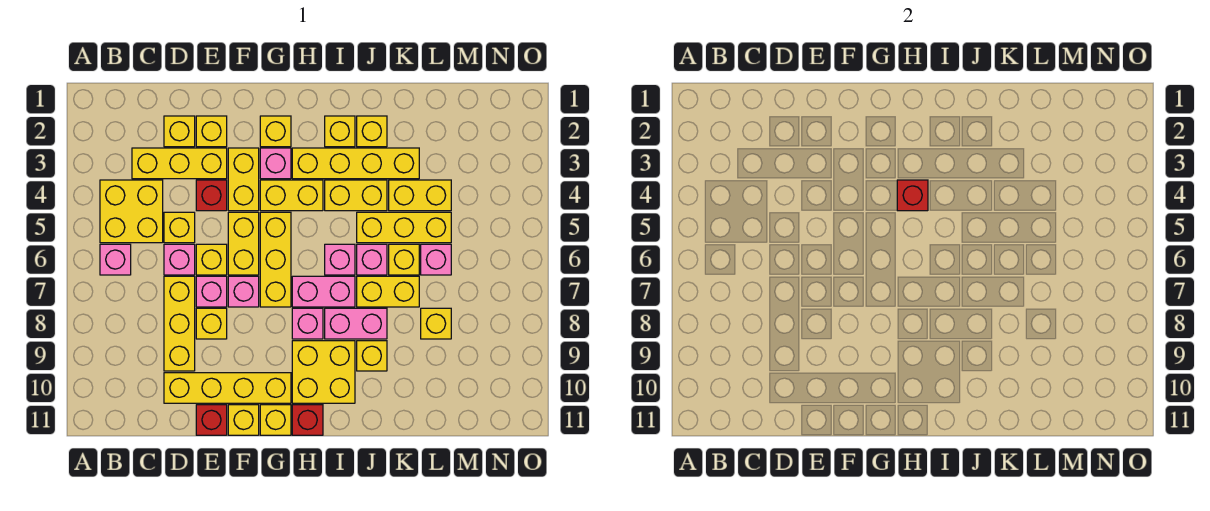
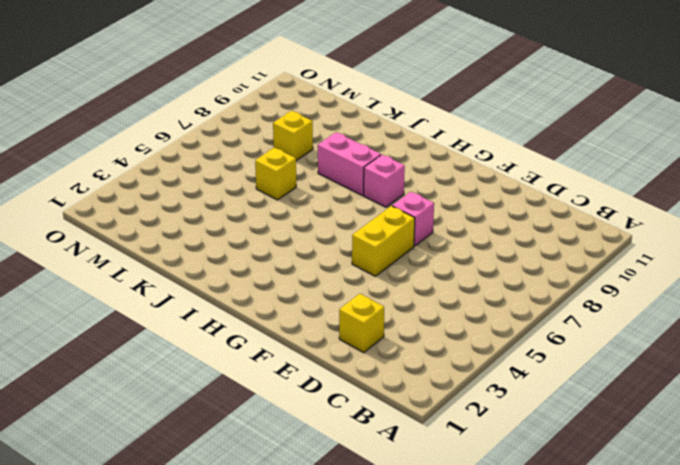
none -> yellow 2x2 brick [100,180,163,243]
none -> pink 1x1 brick [100,244,131,275]
none -> yellow 1x3 brick [132,148,227,179]
none -> yellow 1x1 brick [164,212,195,243]

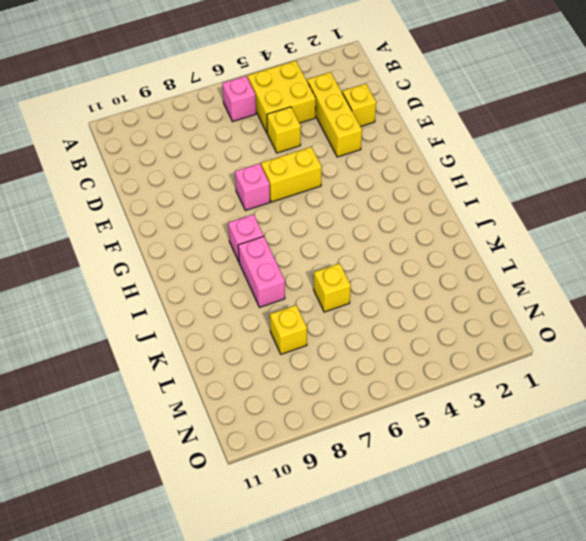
none -> pink 1x1 brick [164,244,195,275]
none -> yellow 1x3 brick [164,276,195,371]
none -> yellow 1x4 brick [164,373,291,403]
none -> yellow 1x1 brick [196,116,227,147]

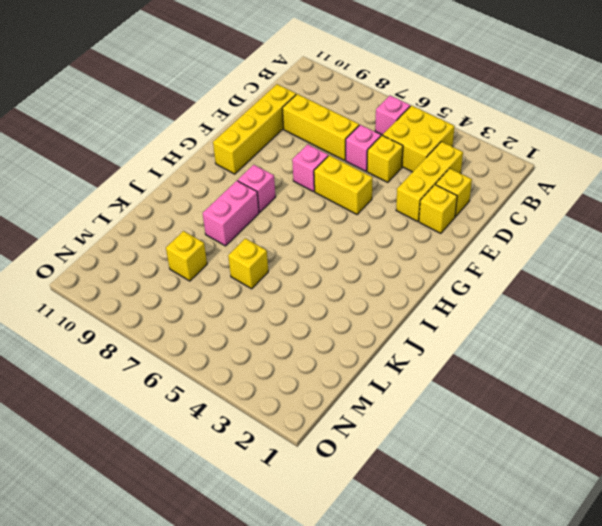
none -> red 1x1 brick [196,180,227,211]
none -> yellow 1x1 brick [196,244,227,275]
none -> pink 1x1 brick [196,276,227,307]
none -> yellow 1x1 brick [196,308,227,339]

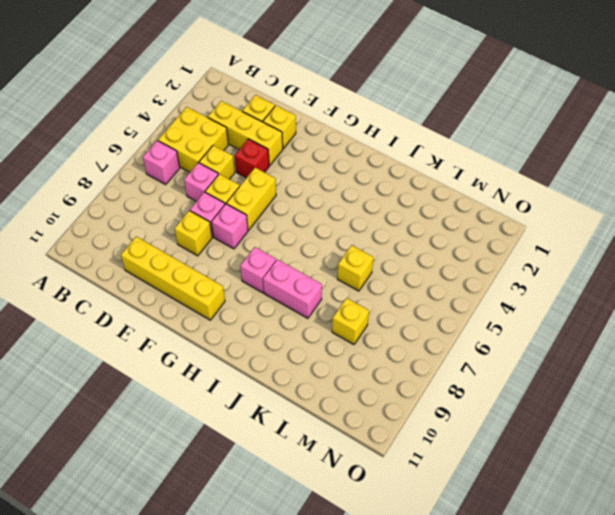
none -> yellow 1x3 brick [164,276,195,371]
none -> red 1x1 brick [196,405,227,435]
none -> yellow 1x2 brick [228,148,259,211]
none -> yellow 1x1 brick [228,405,259,435]

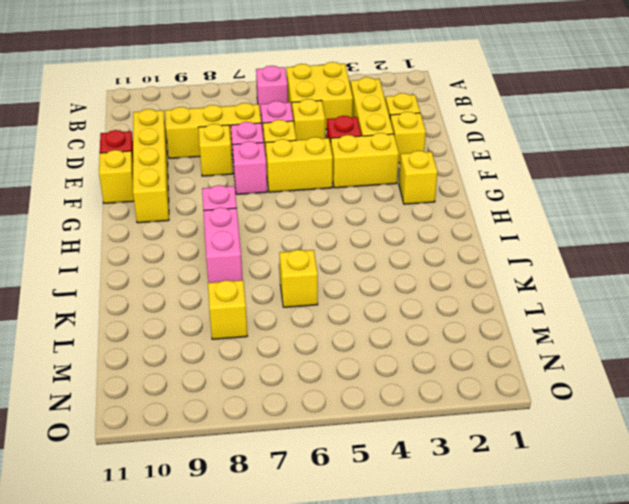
none -> pink 1x1 brick [260,148,291,179]
none -> yellow 1x2 brick [260,180,323,211]
none -> yellow 1x3 brick [260,212,291,307]
none -> yellow 1x1 brick [260,405,291,435]

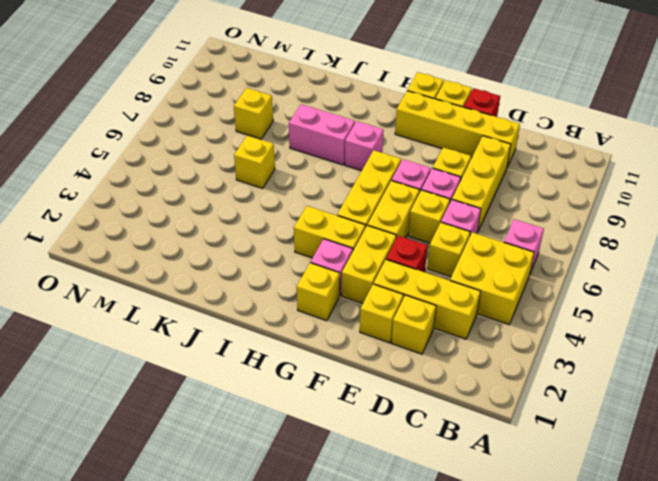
none -> yellow 1x4 brick [292,148,419,179]
none -> pink 1x2 brick [292,276,355,307]
none -> yellow 2x2 brick [292,341,355,403]
none -> red 1x1 brick [292,405,323,435]

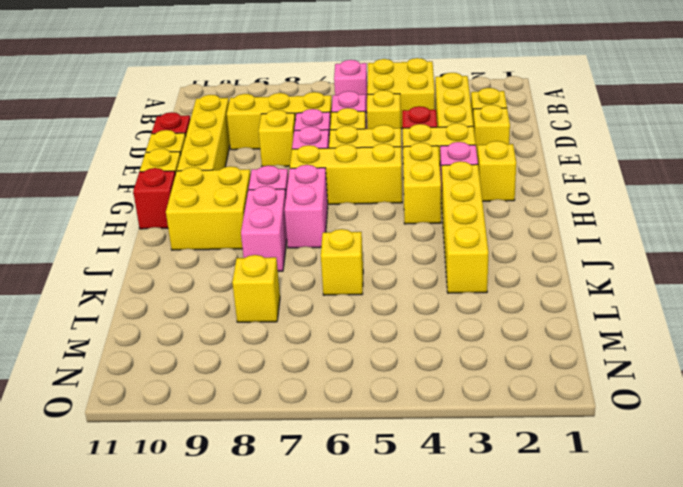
none -> yellow 1x1 brick [325,116,355,147]
none -> yellow 1x2 brick [325,180,387,211]
none -> pink 1x1 brick [325,244,355,275]
none -> yellow 1x1 brick [357,116,387,147]

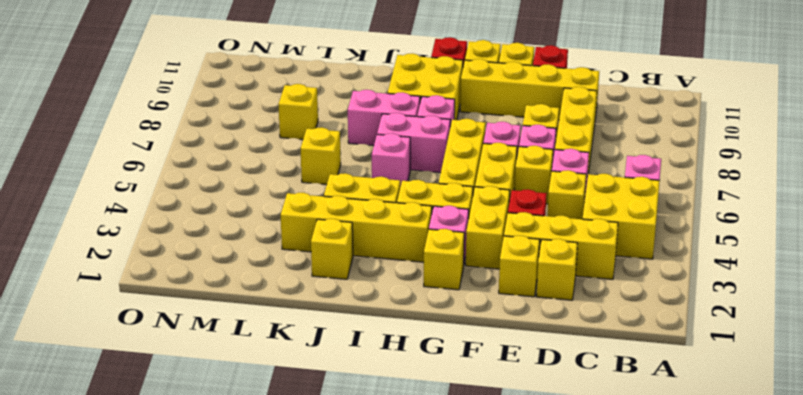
none -> yellow 1x1 brick [325,116,355,147]
none -> yellow 1x3 brick [357,212,451,243]
none -> pink 1x1 brick [357,244,387,275]
none -> yellow 1x2 brick [357,276,419,307]

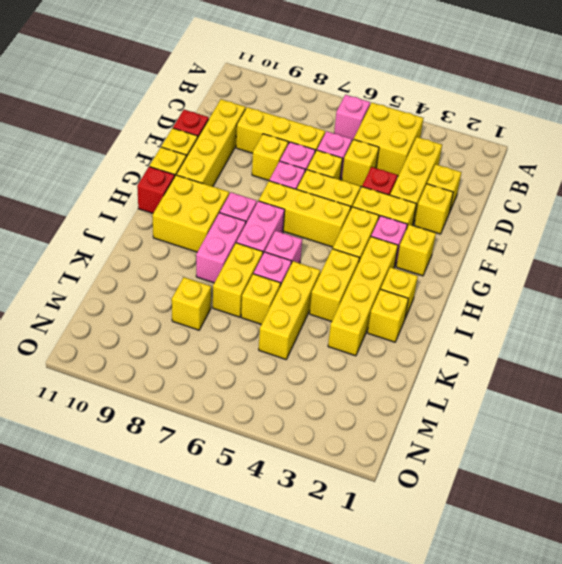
none -> yellow 1x1 brick [357,341,387,371]
none -> yellow 1x2 brick [389,180,451,211]
none -> pink 1x1 brick [421,244,451,275]
none -> red 1x1 brick [897,180,928,211]

